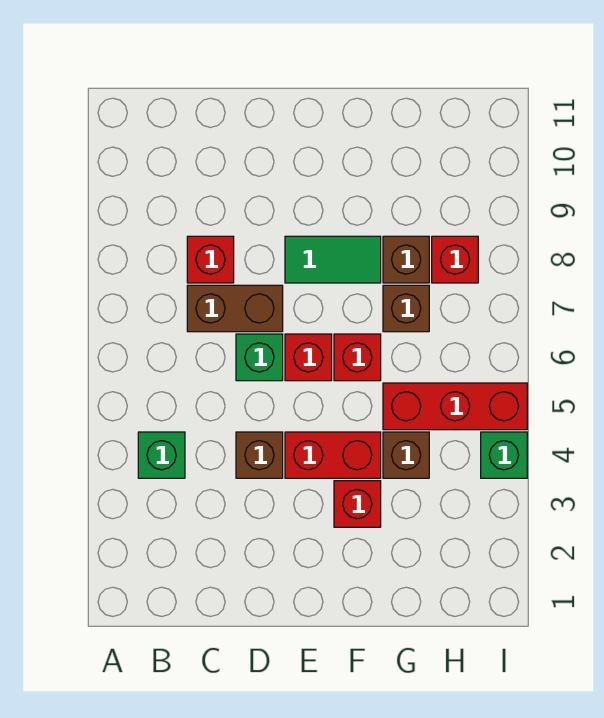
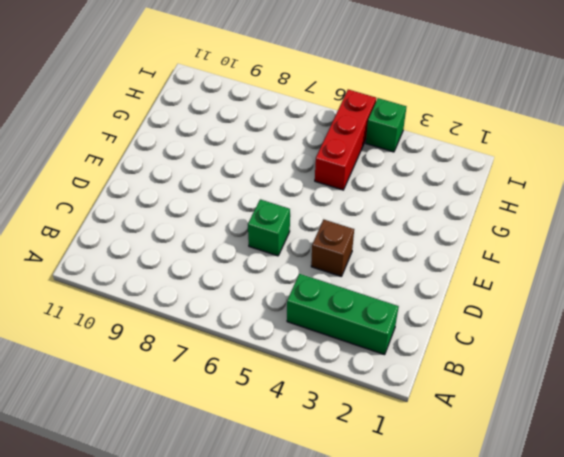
green 1x3 brick [287,274,399,355] -> green 1x1 brick [138,432,185,478]
none -> brown 1x2 brick [187,285,283,332]
none -> red 1x1 brick [187,236,234,283]
none -> red 1x2 brick [285,432,381,478]

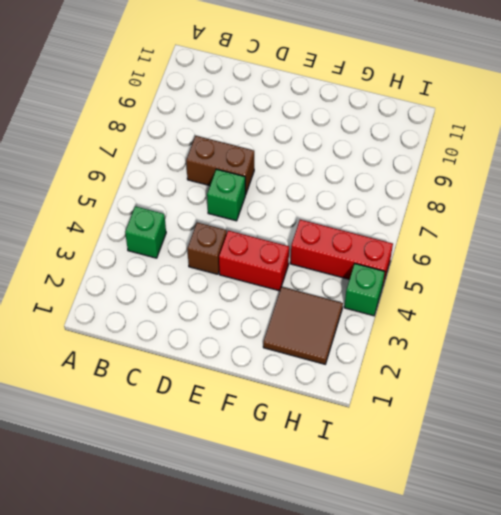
brown 2x2 tile [263,287,343,364] -> none
none -> red 1x1 brick [187,236,234,283]
none -> red 1x1 brick [285,334,332,381]
none -> green 1x2 tile [285,236,381,283]

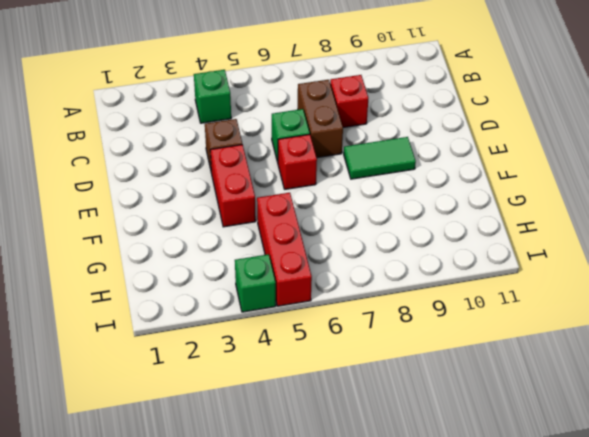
green 1x2 tile [344,137,416,179] -> green 1x2 tile turned to [285,236,381,283]
none -> red 1x1 brick [334,481,381,527]
none -> red 1x1 brick [334,334,381,381]
none -> brown 1x1 brick [383,432,429,478]

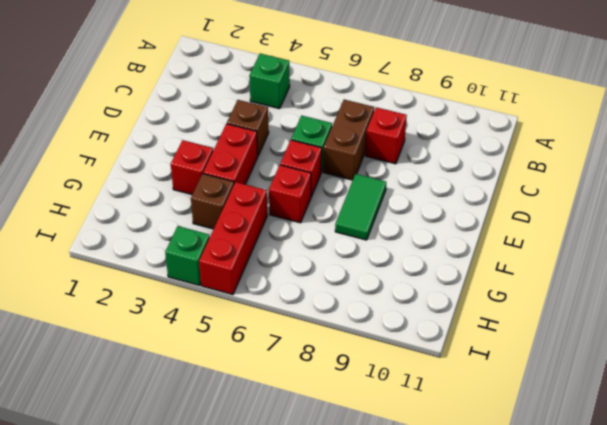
none -> brown 1x1 brick [383,285,429,332]
none -> brown 1x1 brick [383,236,429,283]
none -> red 1x1 brick [432,236,478,283]

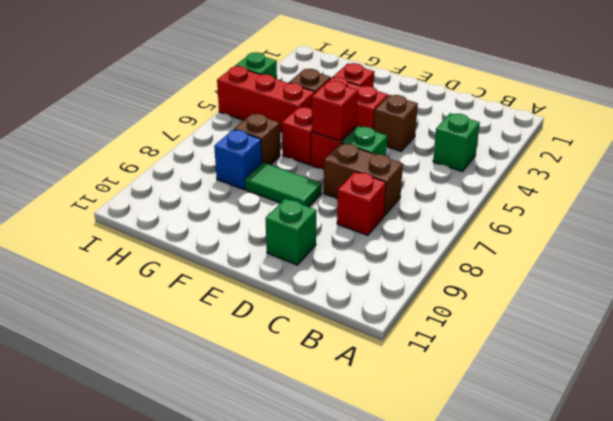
green 1x1 brick [266,198,316,265] -> none
red 1x1 brick [312,81,358,141] -> red 1x1 brick moved to [432,236,478,283]
blue 1x1 brick [214,130,262,189] -> brown 1x1 brick [383,236,429,283]

